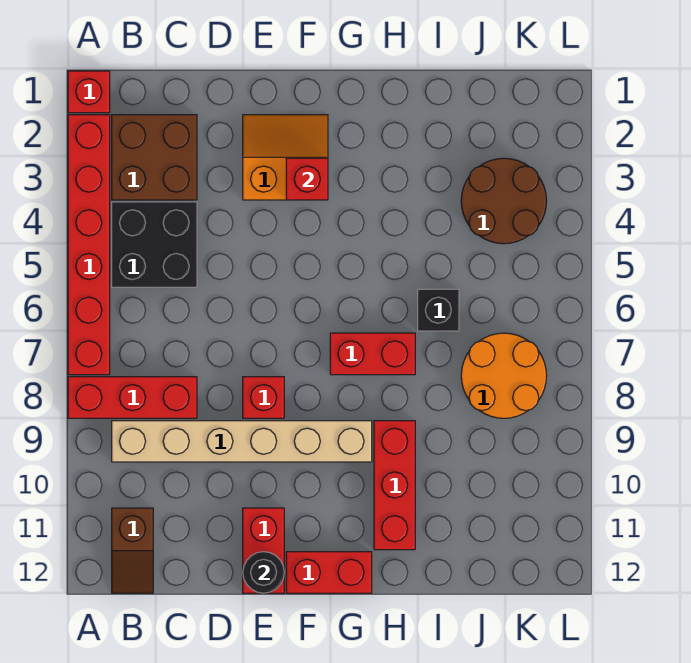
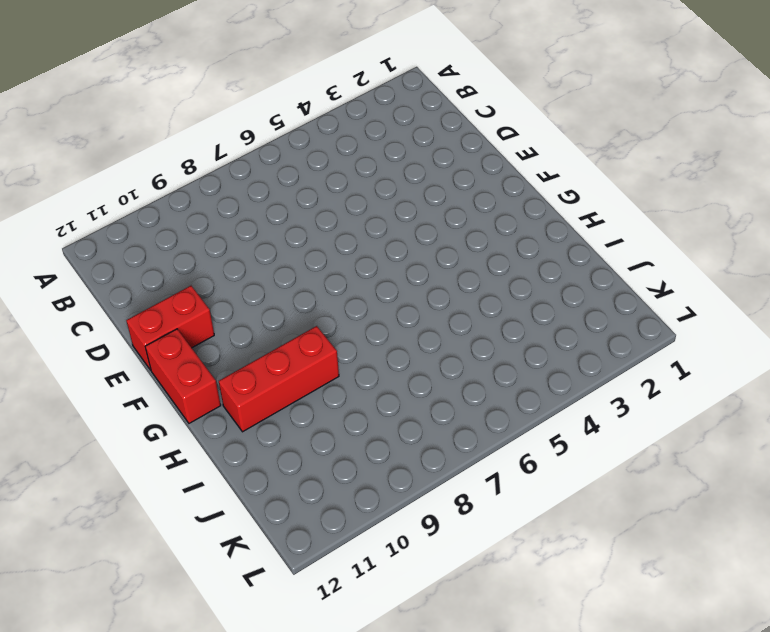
none -> red 1x1 brick [68,71,110,113]
none -> red 1x6 brick [68,115,110,375]
none -> red 1x3 brick [68,377,197,418]

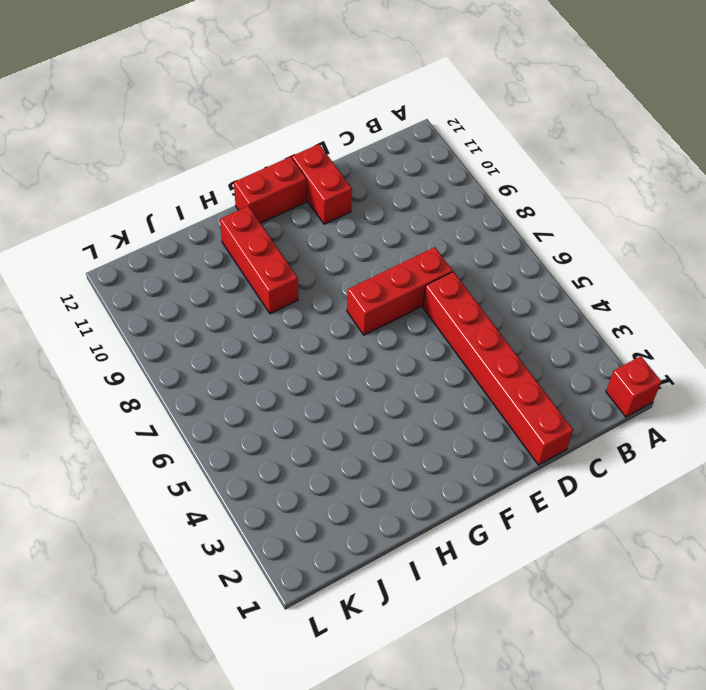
red 1x6 brick [423,272,573,465] -> red 1x6 brick moved to [68,115,110,375]
red 1x3 brick [347,247,452,335] -> red 1x3 brick moved to [68,377,197,418]
none -> brown 2x2 brick [112,115,197,200]
none -> black 2x2 brick [112,202,197,287]
none -> tan 1x6 brick [112,421,372,462]

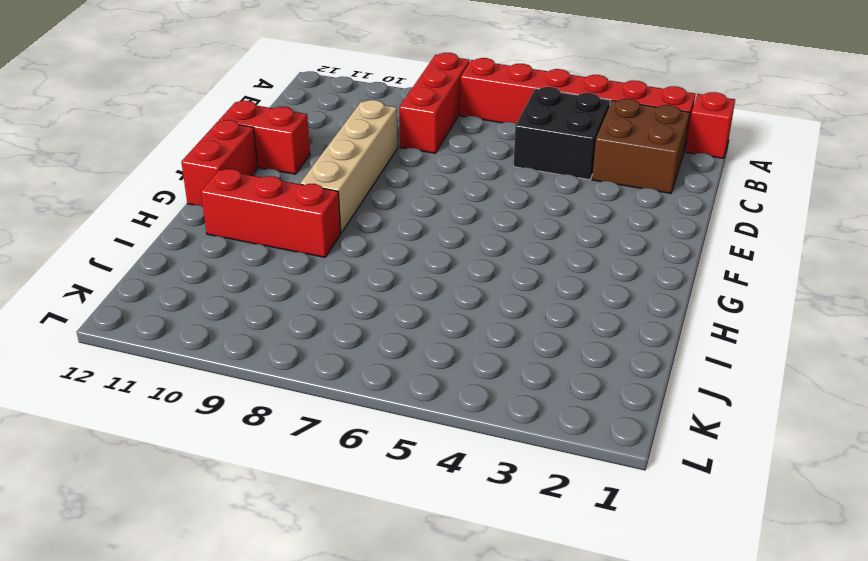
tan 1x4 brick [300,100,398,233] -> tan 1x6 brick [112,421,372,462]
none -> brown 1x2 slope [112,508,153,593]
none -> orange 2x2 slope [243,115,328,200]
none -> red 1x1 brick [243,377,284,418]

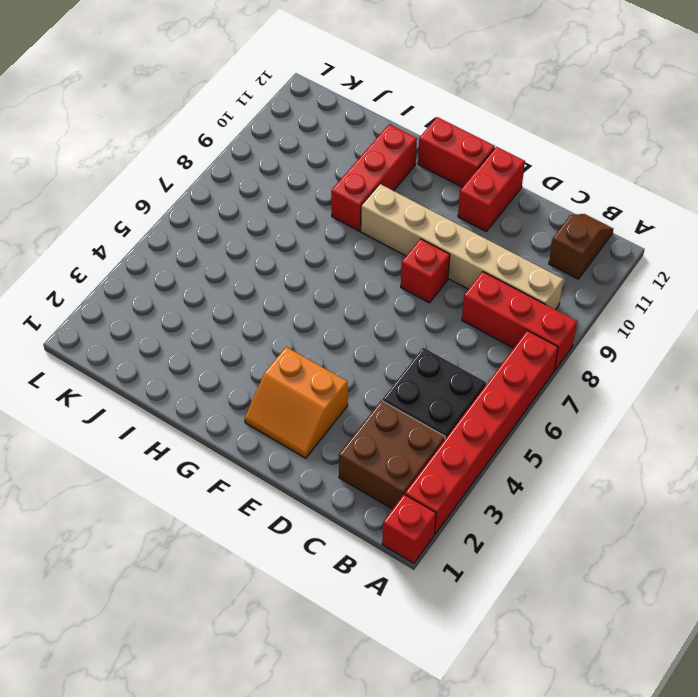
none -> red 1x2 brick [330,333,415,375]
none -> black 1x1 brick [418,289,459,331]
none -> brown 2x2 round brick [461,158,547,244]

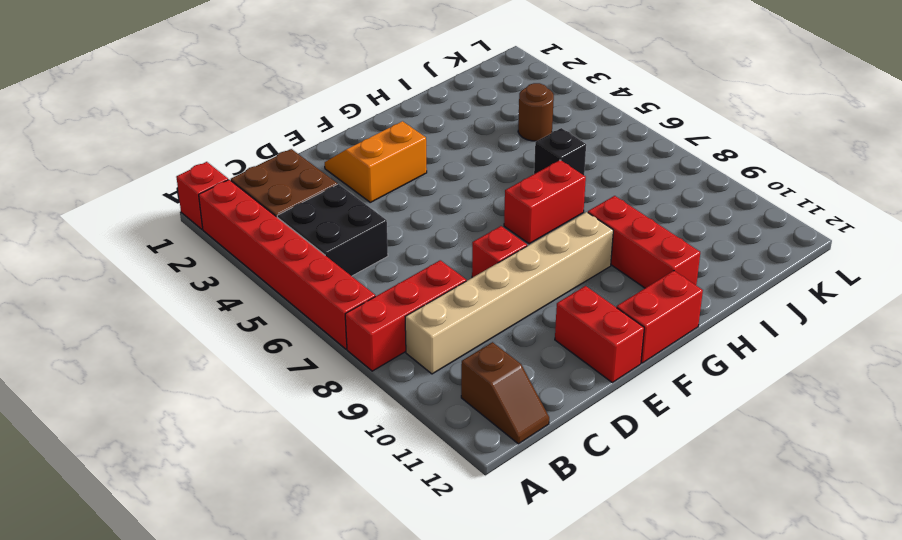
brown 1x1 round brick [518,83,554,141] -> brown 2x2 round brick [461,158,547,244]
none -> orange 2x2 round brick [461,333,547,418]
none -> black 1x1 round brick [243,552,284,593]
none -> red 1x1 brick [286,158,328,200]

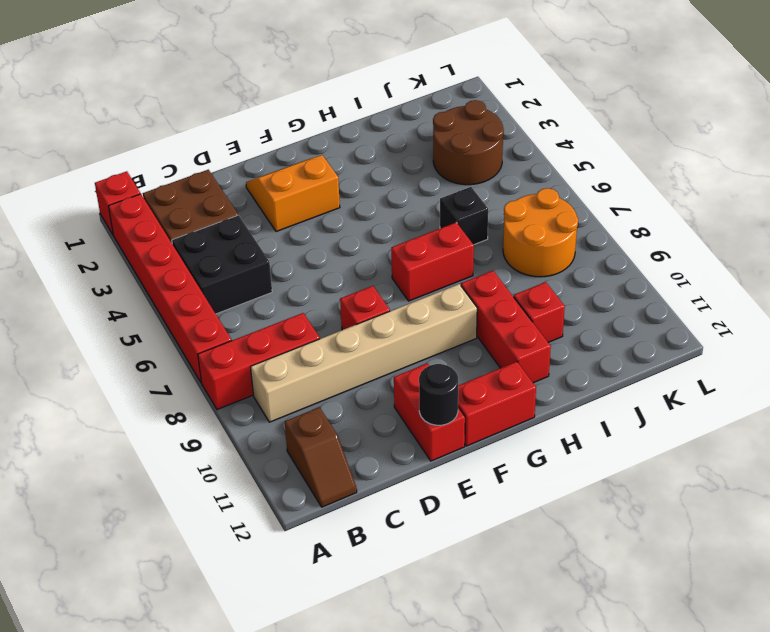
red 1x1 brick [514,282,565,342] -> red 1x1 brick moved to [286,158,328,200]

